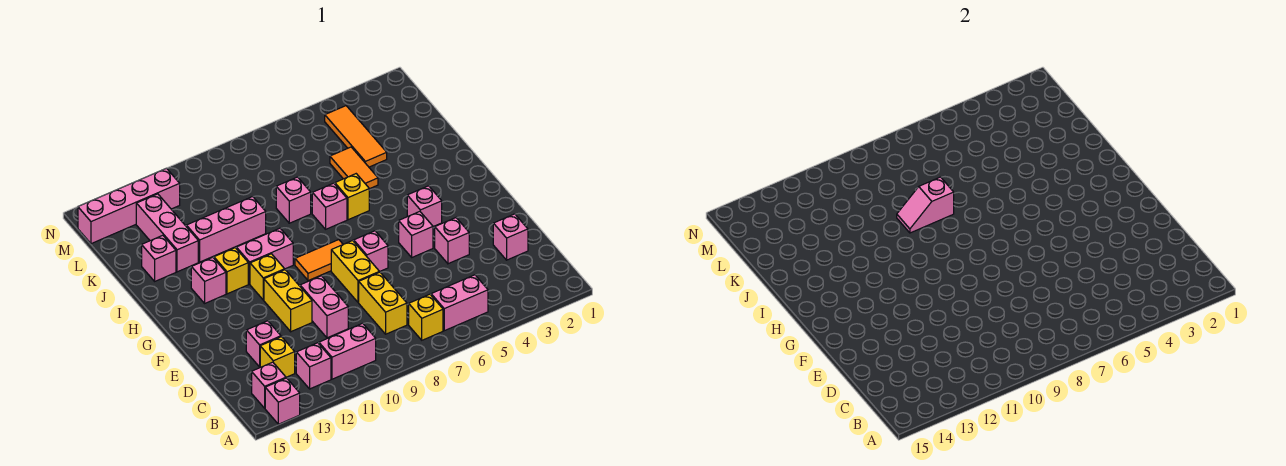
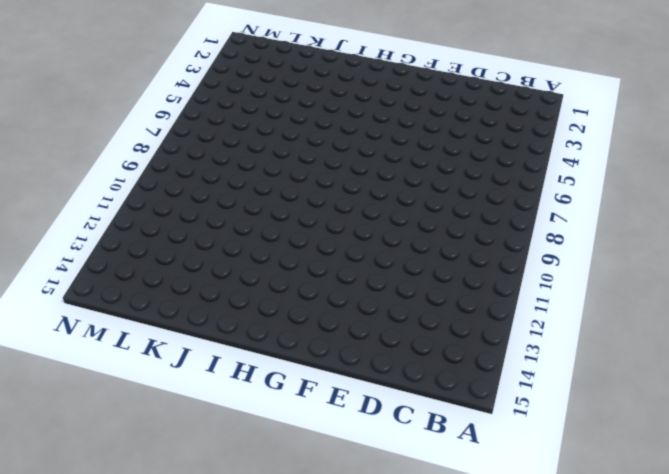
none -> pink 1x1 brick [265,378,300,424]
none -> pink 1x2 brick [431,275,488,331]
none -> yellow 1x1 brick [409,294,443,340]
none -> pink 1x2 brick [319,323,376,379]

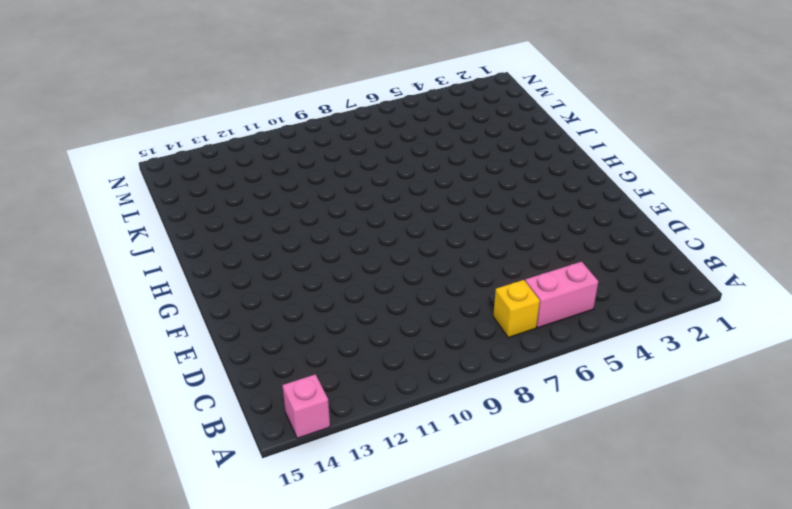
none -> pink 1x2 brick [319,323,376,379]
none -> pink 1x1 brick [296,343,331,389]
none -> pink 1x1 brick [252,362,286,408]
none -> yellow 1x2 brick [359,272,407,334]

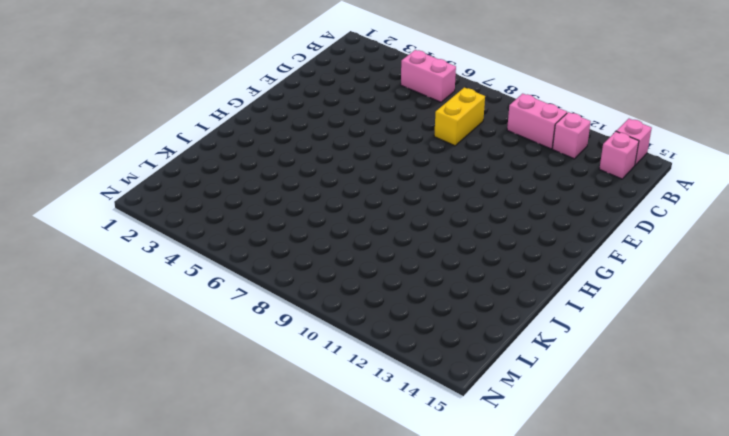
none -> yellow 1x1 brick [409,294,443,340]
none -> yellow 1x1 brick [260,337,295,377]
none -> pink 1x1 brick [493,214,528,260]
none -> pink 1x2 brick [300,276,348,338]

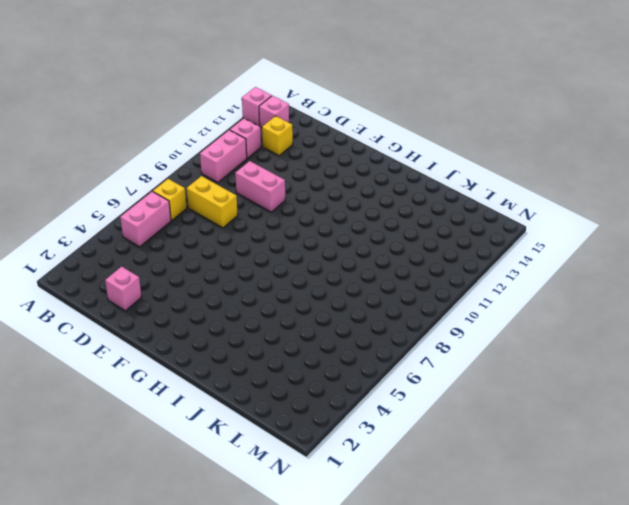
none -> pink 1x1 brick [246,321,281,367]
none -> pink 1x1 brick [435,218,469,264]
none -> yellow 1x2 brick [331,241,379,303]
none -> yellow 1x2 brick [264,270,312,332]

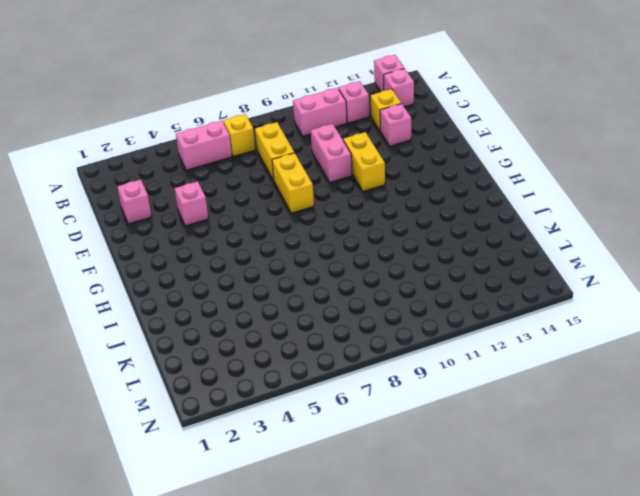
none -> pink 1x1 brick [399,211,433,257]
none -> pink 1x1 brick [354,231,388,272]
none -> pink 1x1 brick [407,186,442,227]
none -> orange 1x2 tile [295,240,343,281]

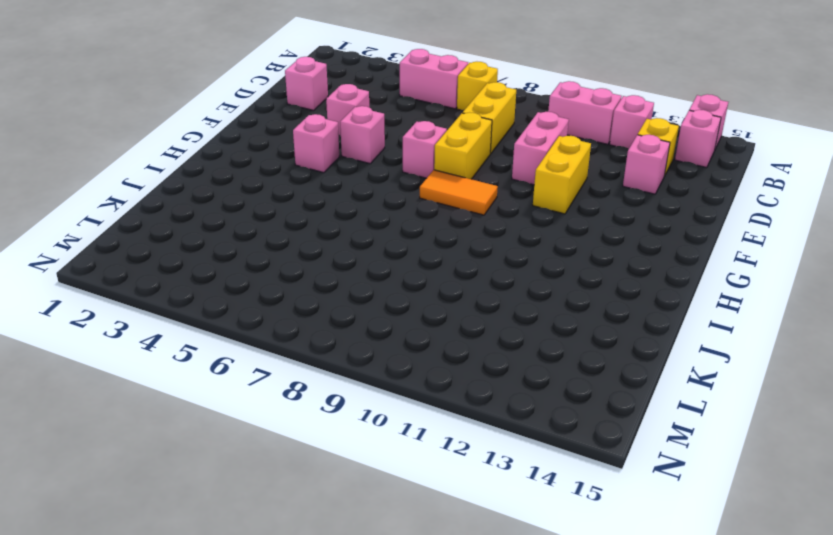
none -> yellow 1x1 brick [250,254,285,300]
none -> pink 1x2 brick [236,228,293,284]
none -> yellow 1x1 brick [214,248,248,294]
none -> pink 1x1 brick [191,257,226,303]

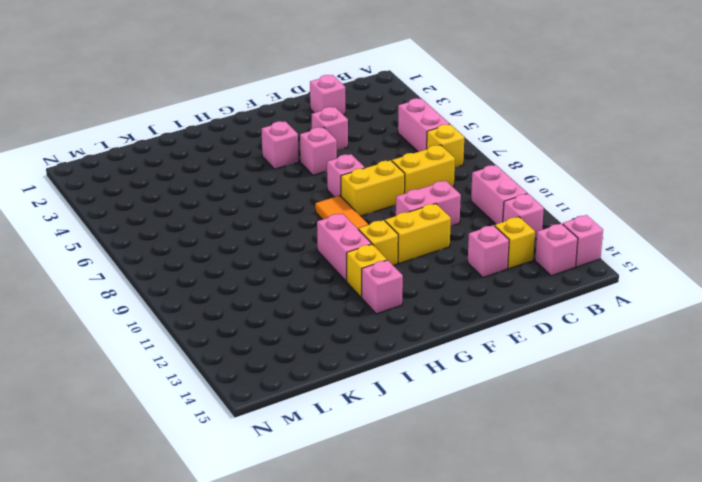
none -> yellow 1x1 brick [335,174,369,220]
none -> pink 1x1 brick [312,183,347,229]
none -> orange 1x2 tile [330,147,378,189]
none -> pink 1x1 brick [276,177,311,223]

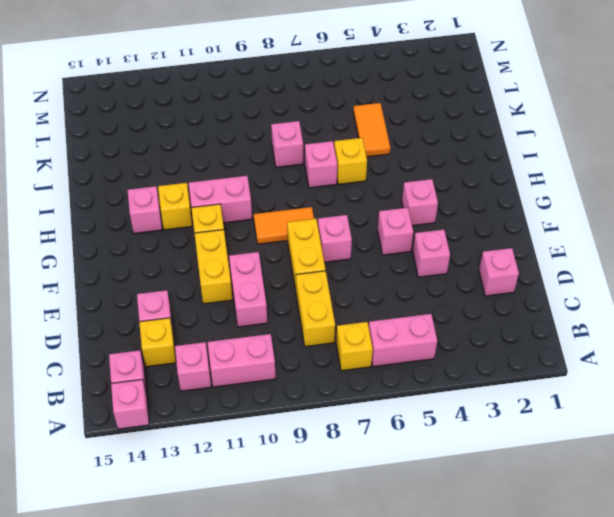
none -> pink 1x3 brick [186,197,266,262]
none -> pink 1x3 brick [136,194,198,272]
none -> pink 1x1 brick [142,235,176,281]
none -> orange 1x3 tile [325,106,387,167]

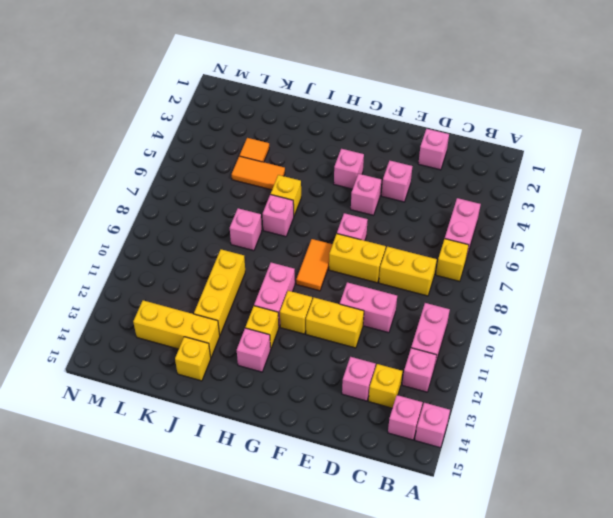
yellow 1x3 brick [194,249,245,335] -> pink 1x3 brick [186,197,266,262]
yellow 1x3 brick [133,300,220,357] -> pink 1x3 brick [136,194,198,272]
yellow 1x1 brick [175,337,211,381] -> pink 1x1 brick [142,235,176,281]
orange 1x1 tile [240,138,269,162] -> orange 1x3 tile [325,106,387,167]
none -> pink 1x4 brick [78,168,180,244]
none -> pink 1x2 slope [897,177,954,233]

